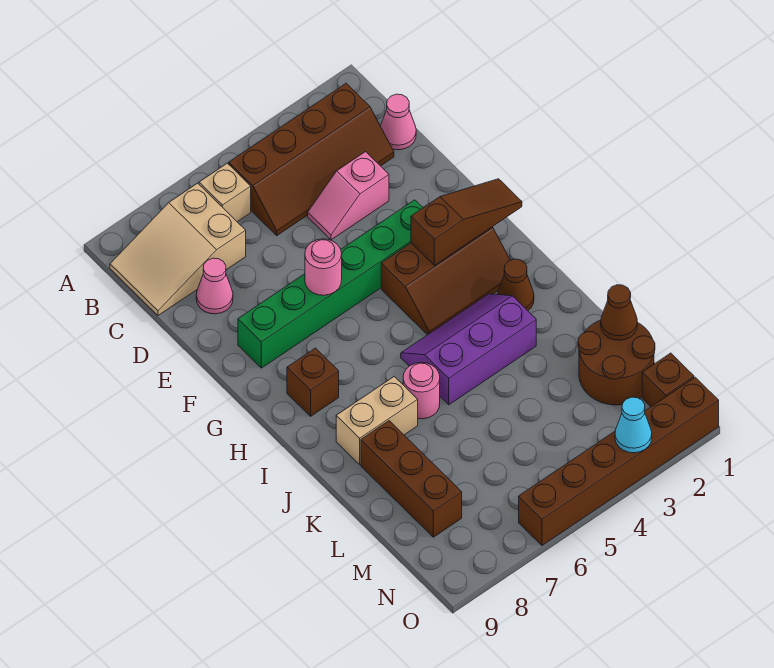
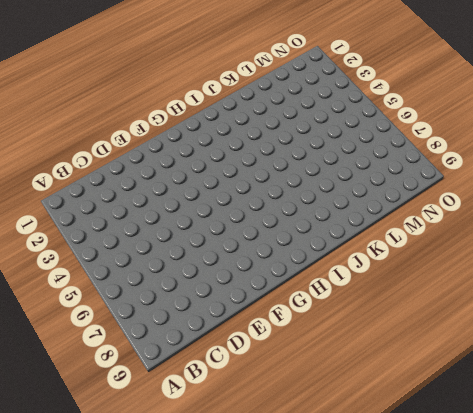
none -> brown 2x4 slope [229,83,394,236]
none -> tan 1x1 brick [199,163,251,222]
none -> tan 2x3 slope [110,183,246,315]

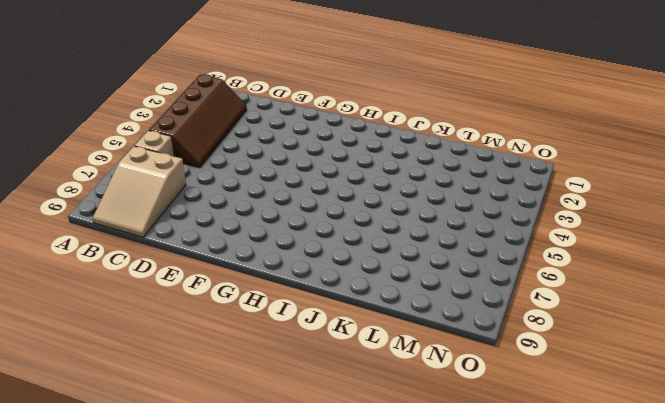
none -> pink 1x1 cone [381,94,416,150]
none -> pink 1x2 slope [308,152,389,240]
none -> pink 1x1 cone [196,258,233,314]

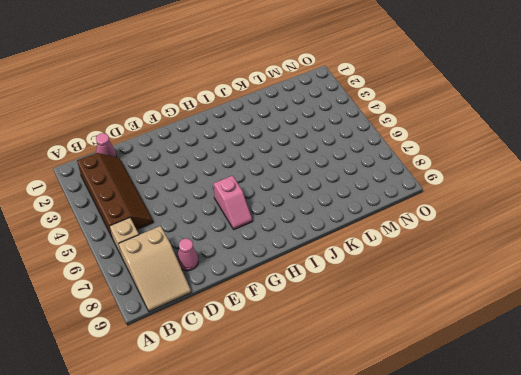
pink 1x2 slope [214,176,252,230] -> pink 1x2 slope moved to [308,152,389,240]
none -> green 1x6 brick [238,200,423,368]
none -> brown 2x3 slope [381,227,510,335]
none -> brown 1x1 brick [287,348,339,416]

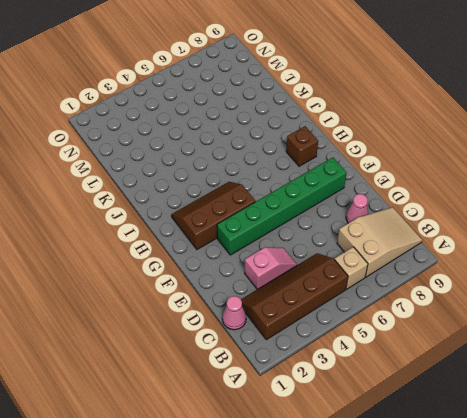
none -> brown 1x1 cone [498,259,534,311]
none -> purple 2x3 slope [401,294,536,405]
none -> pink 1x1 round brick [403,362,440,419]

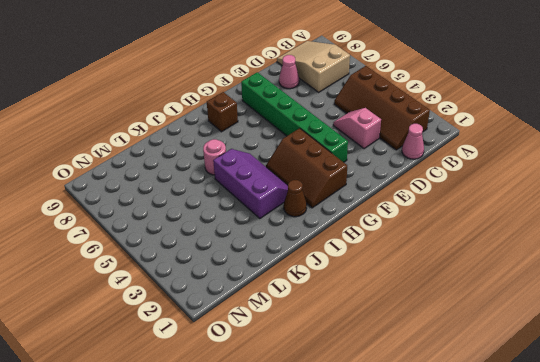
none -> tan 1x1 brick [199,163,251,222]
none -> tan 1x2 brick [336,377,418,464]
none -> brown 1x3 brick [361,421,462,537]

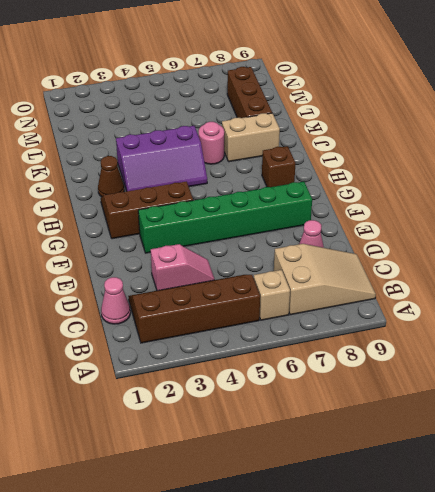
none -> brown 2x2 round brick [578,320,655,405]
none -> brown 1x1 brick [642,353,694,407]
none -> brown 1x6 brick [519,377,719,545]

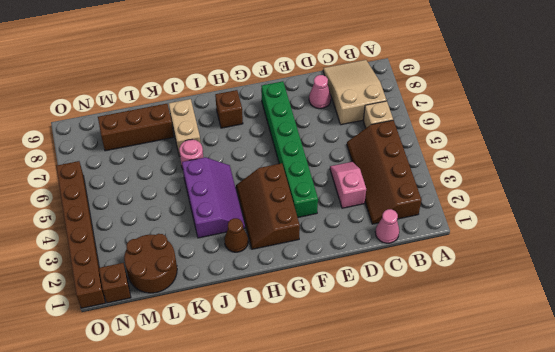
none -> pink 1x1 round brick [305,239,342,295]
none -> brown 1x3 slope [411,179,522,265]
none -> brown 1x1 cone [601,285,637,340]

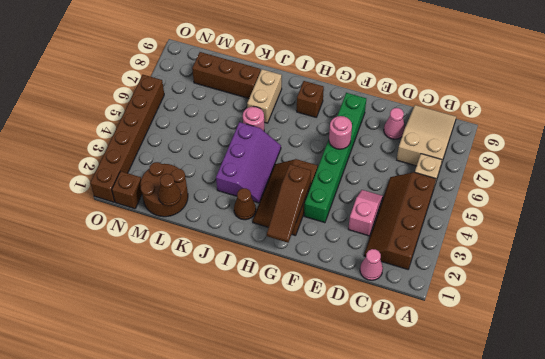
none -> cyan 1x1 cone [615,397,652,453]

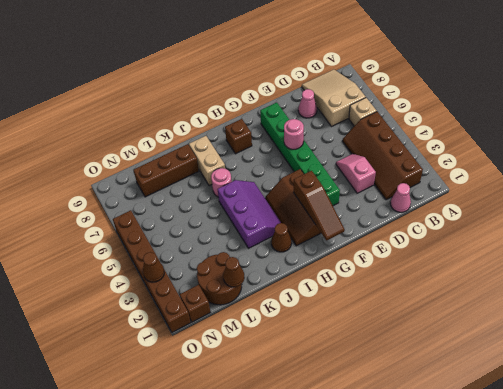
brown 1x1 cone [143,252,164,282] -> cyan 1x1 cone [615,397,652,453]

